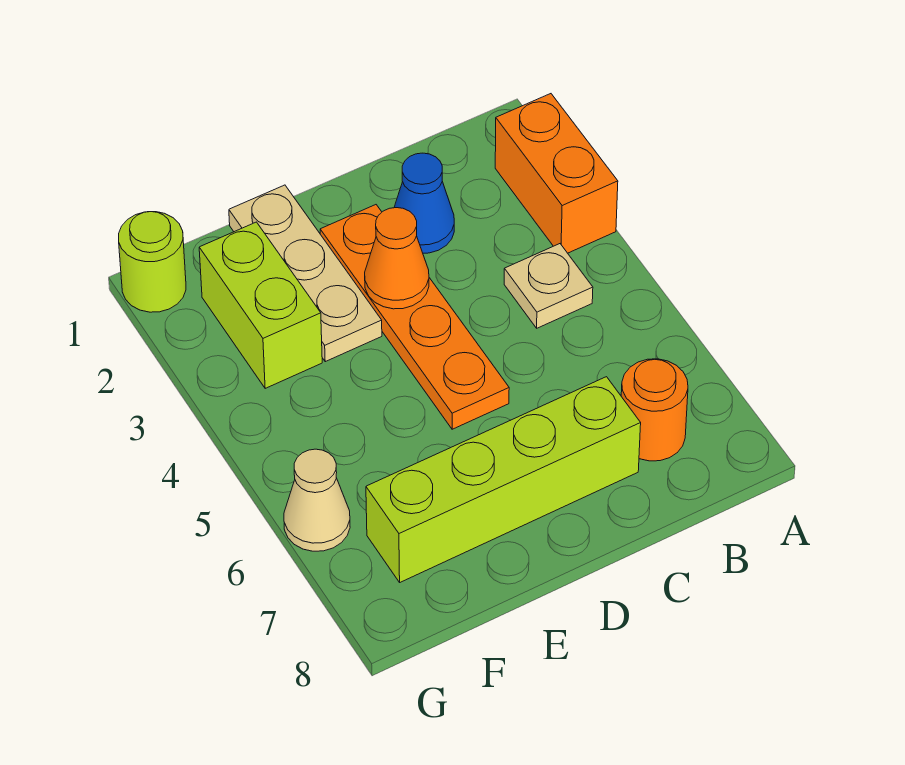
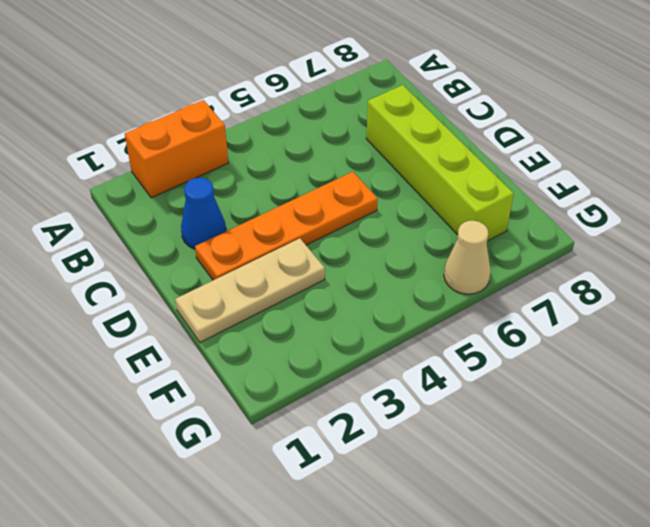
none -> tan 1x1 plate [504,244,593,328]
none -> orange 1x1 round brick [621,359,688,461]

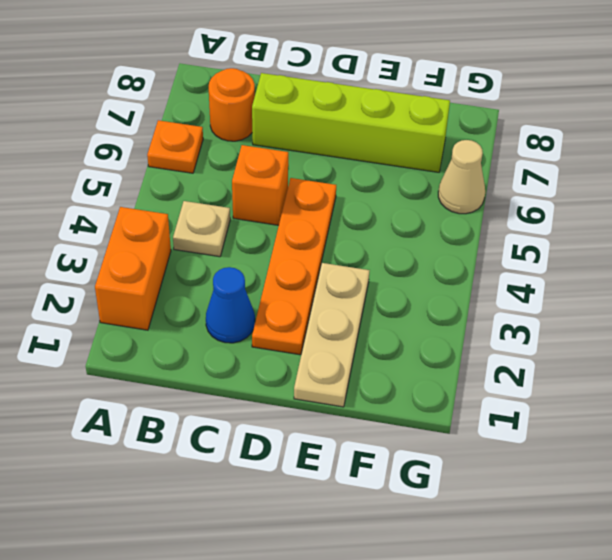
orange 1x1 plate [147,120,203,173] -> none
orange 1x1 brick [232,145,288,225] -> none
none -> lime 1x2 brick [199,222,322,388]
none -> lime 1x1 round brick [119,212,186,312]

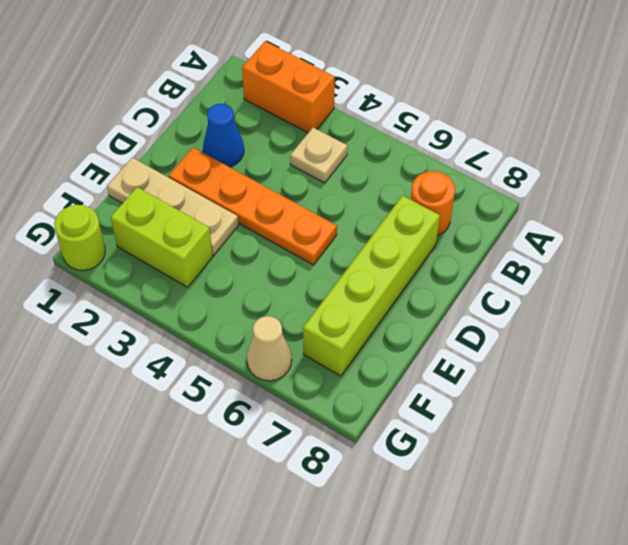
none -> orange 1x1 cone [365,208,429,309]

